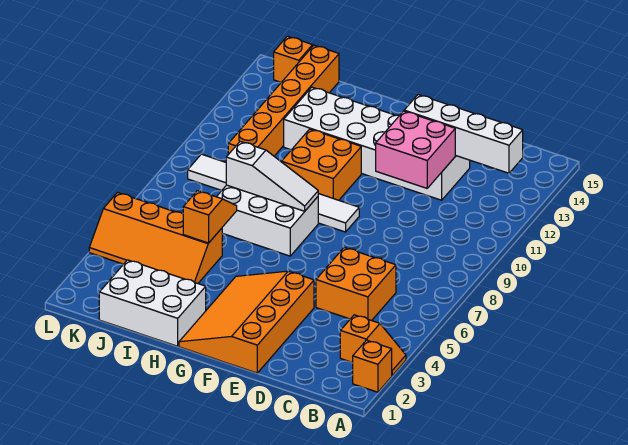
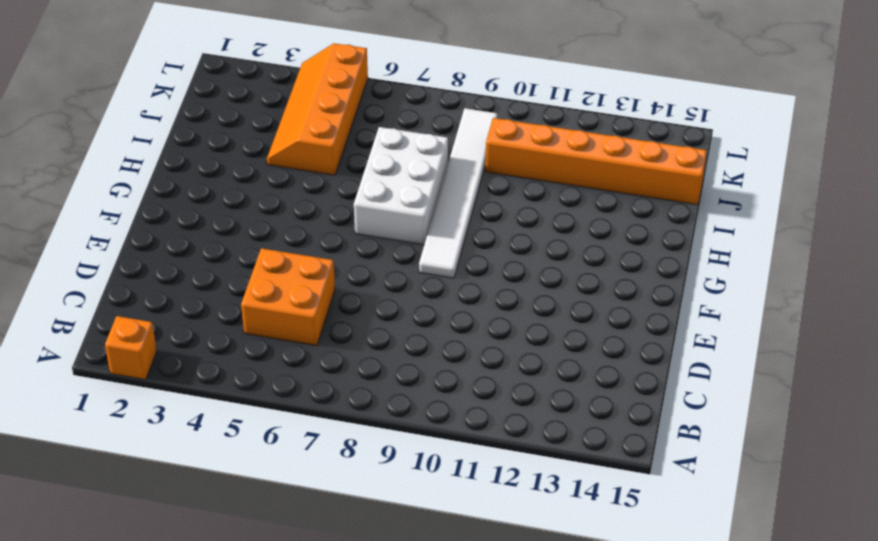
none -> orange 1x2 slope [340,315,406,376]
none -> white 2x6 brick [284,87,470,200]
none -> orange 3x4 slope [179,271,314,373]

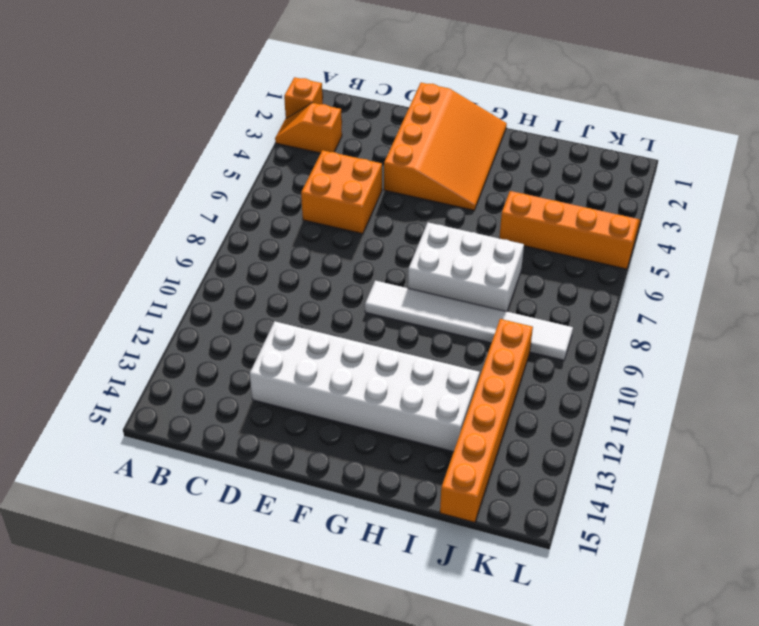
none -> orange 2x2 brick [282,129,361,200]
none -> white 2x3 brick [99,260,206,346]
none -> orange 1x1 brick [274,36,313,82]

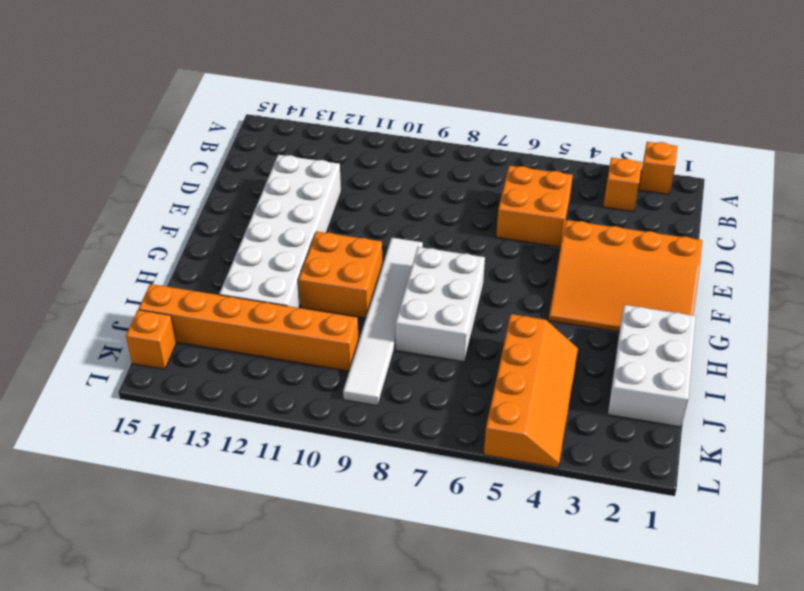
none -> white 1x4 brick [404,95,523,173]
none -> pink 2x2 brick [376,111,455,188]
none -> white 1x3 slope [226,141,318,211]

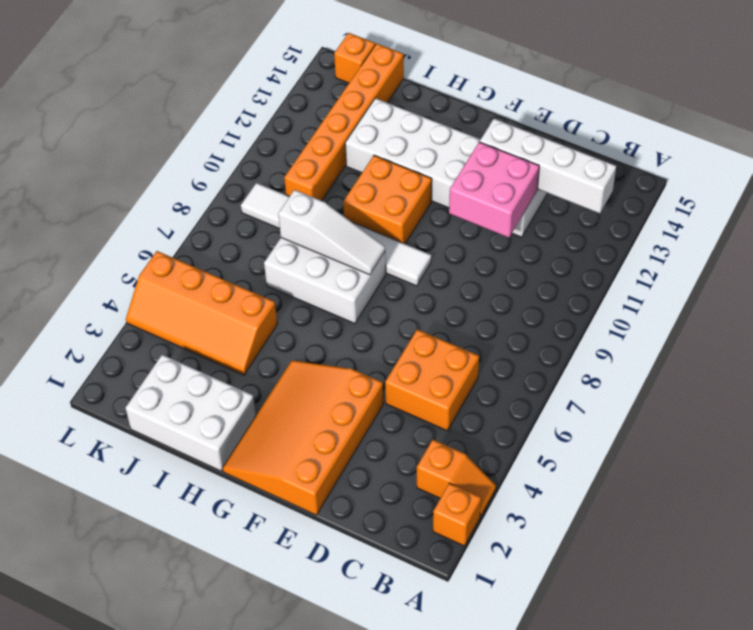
none -> orange 1x2 slope [183,191,237,243]

